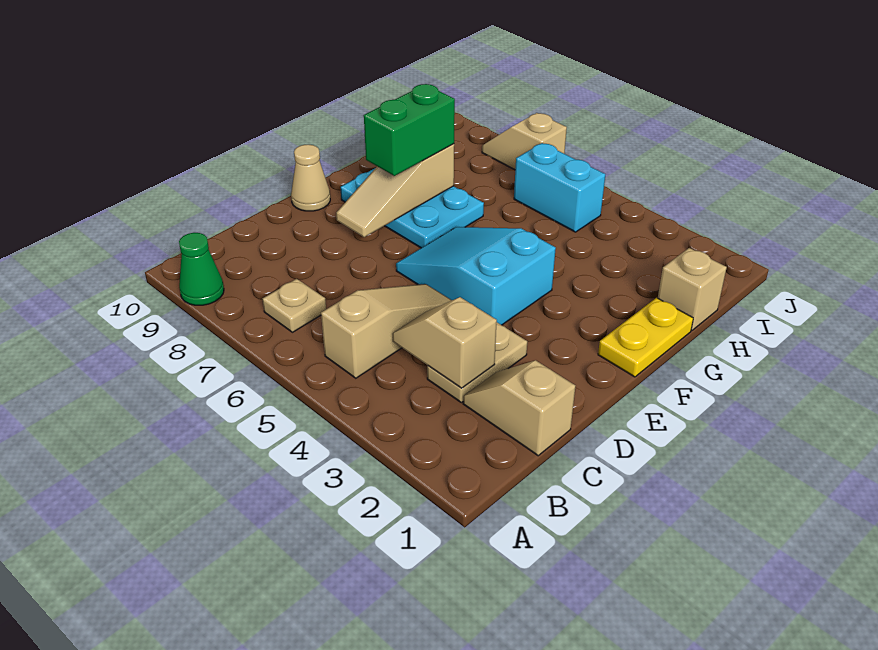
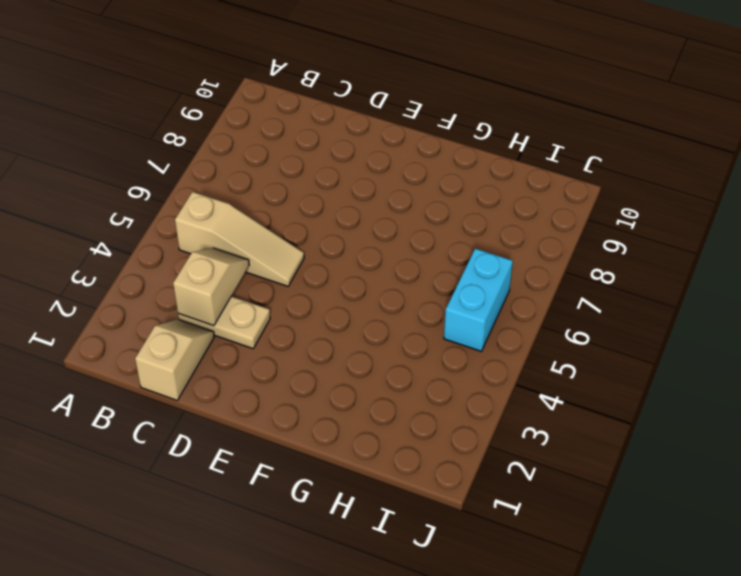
none -> green 1x1 cone [179,233,224,305]
none -> tan 1x1 plate [263,279,326,332]
none -> cyan 2x3 slope [396,227,556,325]

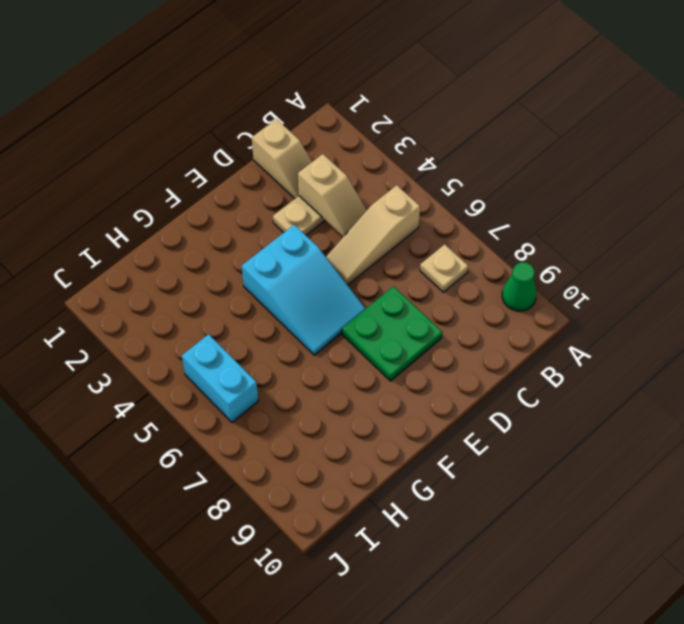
green 2x2 plate [342,286,442,381] -> none
none -> tan 1x1 cone [291,145,330,211]
none -> yellow 1x2 plate [598,298,693,377]
none -> cyan 2x3 plate [340,169,484,248]

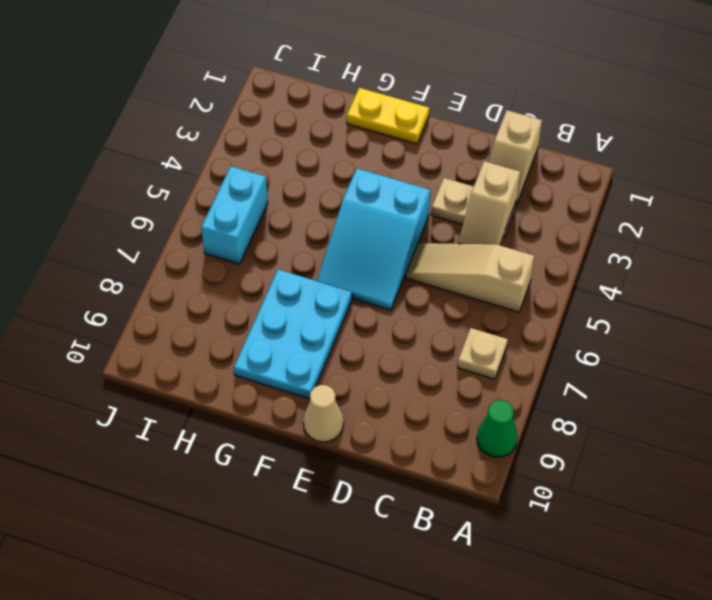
none -> tan 1x1 brick [658,248,727,330]
none -> tan 1x2 slope [482,113,567,170]
none -> tan 1x3 slope [336,144,454,237]

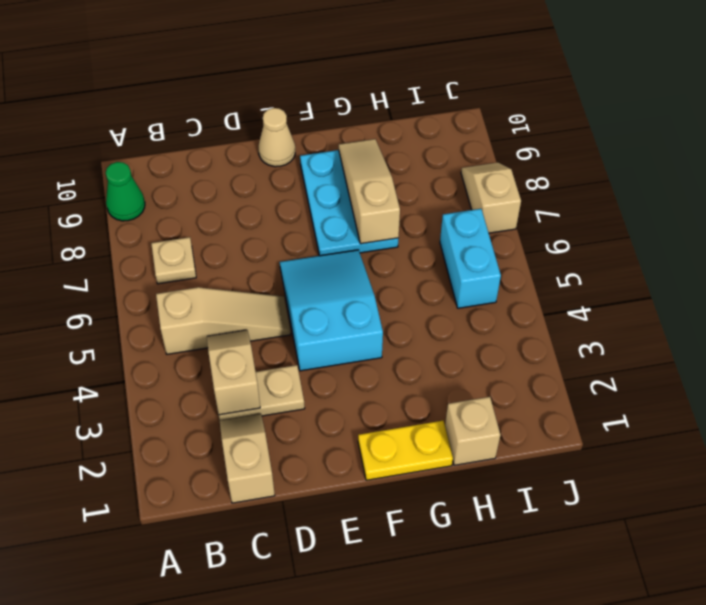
tan 1x3 slope [339,139,400,244] -> tan 1x3 slope turned to [336,144,454,237]
none -> green 1x2 brick [364,84,455,176]

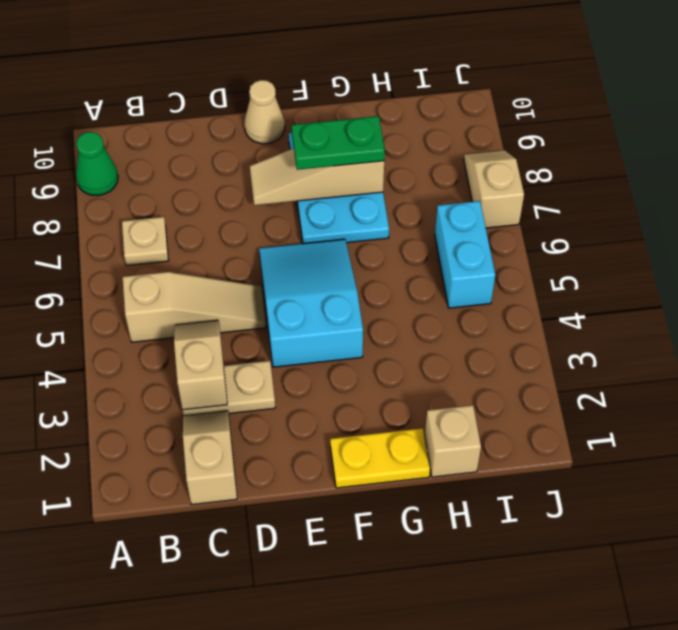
green 1x2 plate [292,116,385,170] -> green 1x2 brick [364,84,455,176]

